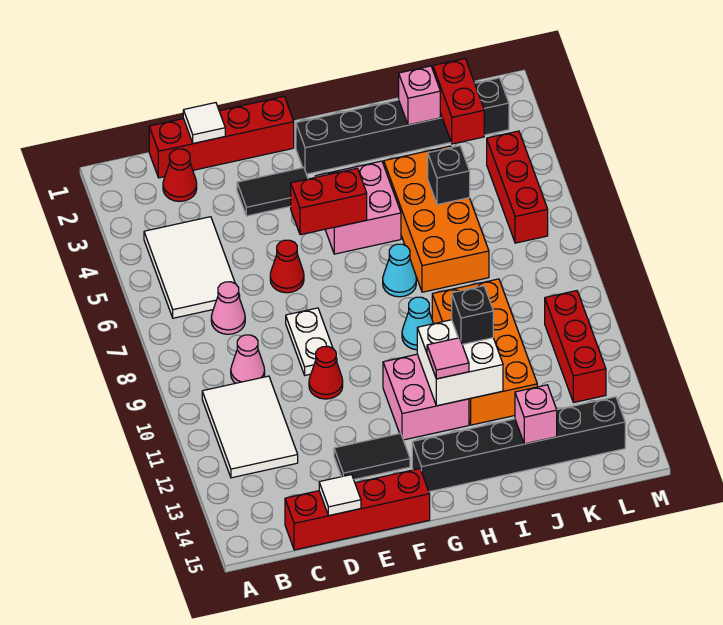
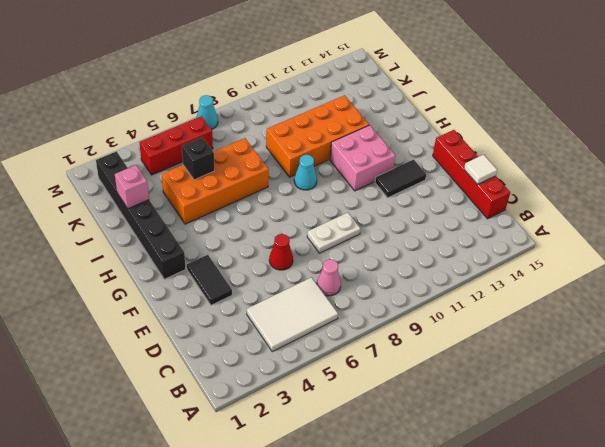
black 1x2 tile [375,160,426,198] -> black 1x2 tile turned to [334,433,410,479]
cyan 1x1 cone [196,95,218,129] -> cyan 1x1 cone moved to [383,244,416,297]
none -> white 2x3 tile [202,376,298,478]
none -> red 1x4 brick [149,97,294,178]
none -> red 1x1 cone [163,149,197,201]
none -> pink 1x1 cone [231,335,265,383]

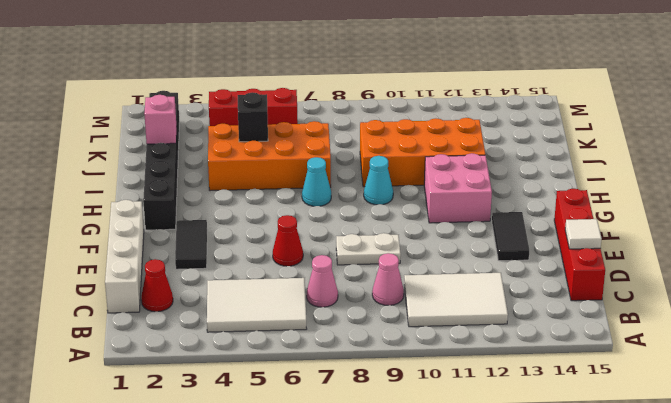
white 1x4 brick [105,200,144,313] -> red 1x4 brick [149,97,294,178]
none -> red 1x1 cone [309,346,343,399]
none -> pink 2x2 brick [315,161,401,254]
none -> black 1x6 brick [412,397,625,492]
none -> red 1x3 brick [545,291,606,403]

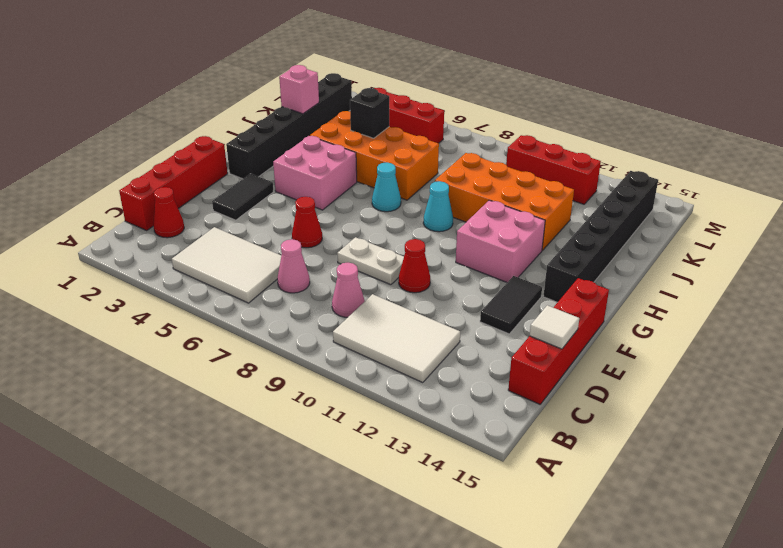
none -> white 1x1 tile [183,103,225,143]
none -> red 1x2 brick [291,168,367,235]
none -> white 2x2 brick [417,320,503,406]
none -> pink 1x1 brick [515,385,557,444]

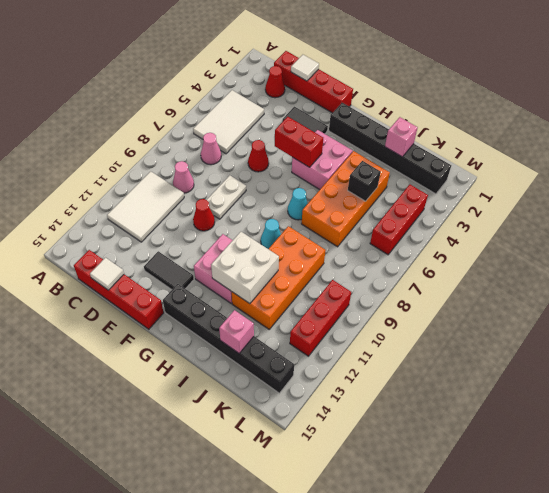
none -> red 1x2 brick [433,59,484,144]
none -> pink 1x1 tile [427,338,469,379]
none -> black 1x1 brick [452,286,493,344]

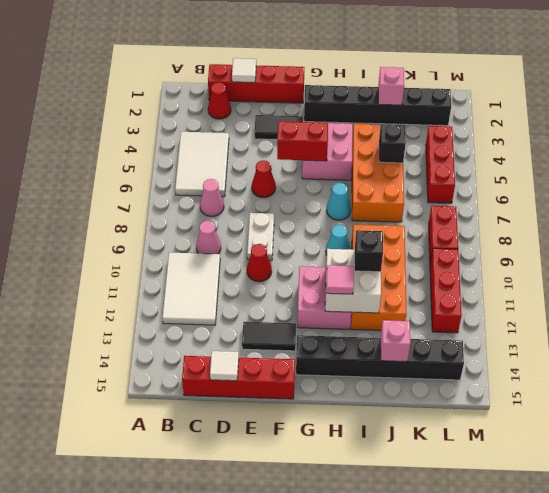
red 1x2 brick [429,206,458,263] -> red 1x2 brick moved to [433,59,484,144]

